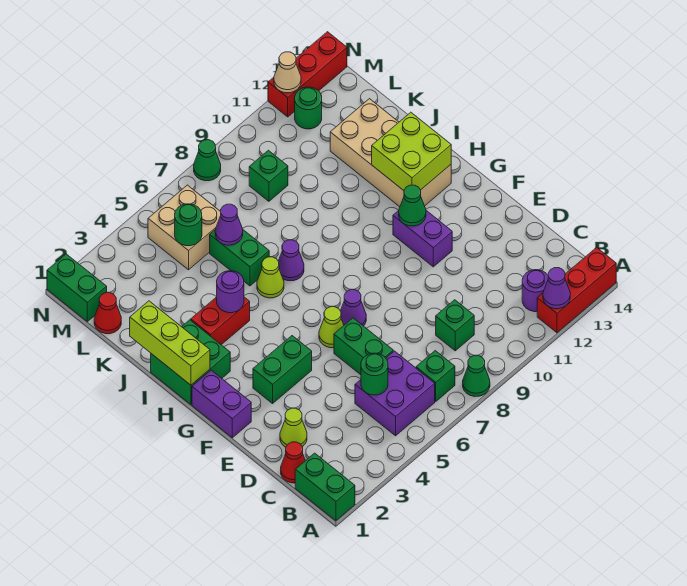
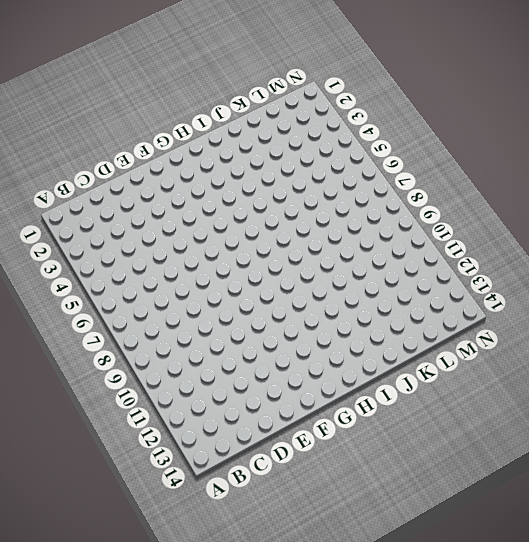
none -> green 1x2 brick [295,453,355,521]
none -> green 1x1 cone [463,356,490,397]
none -> red 1x3 brick [537,248,616,333]
none -> purple 2x2 brick [355,351,435,436]

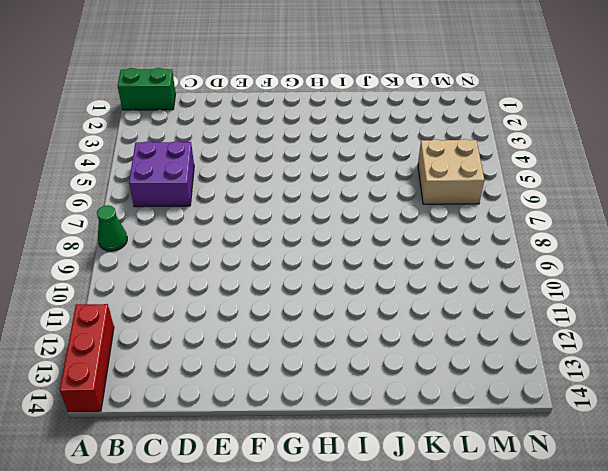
none -> green 1x1 brick [416,351,455,401]
none -> purple 1x1 round brick [522,270,548,312]
none -> red 1x1 cone [281,442,305,483]
none -> green 1x1 brick [436,300,474,351]

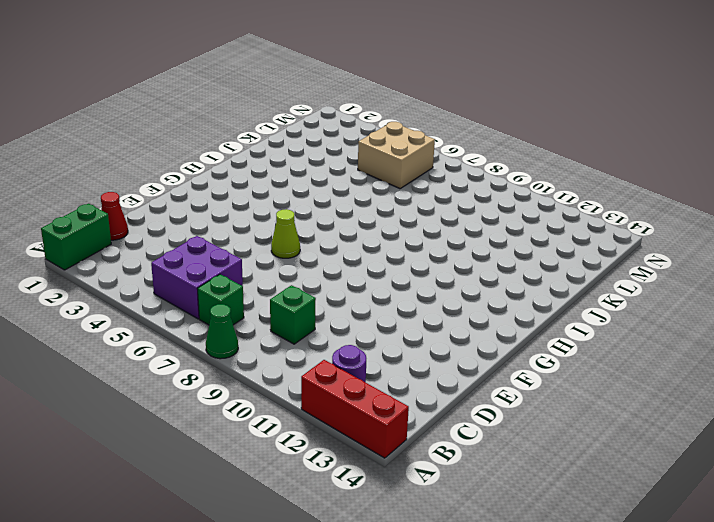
none -> lime 1x1 cone [280,408,307,447]
none -> green 1x2 brick [334,318,393,375]
none -> purple 1x2 brick [192,370,251,438]
none -> green 1x2 brick [253,336,312,404]

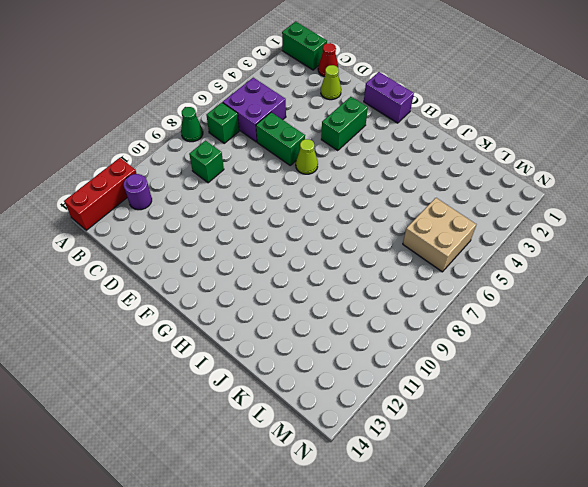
none -> purple 1x1 cone [341,290,366,326]
none -> purple 1x2 brick [393,211,452,267]
none -> green 2x2 brick [151,320,230,404]
none -> tan 2x4 brick [330,99,451,207]

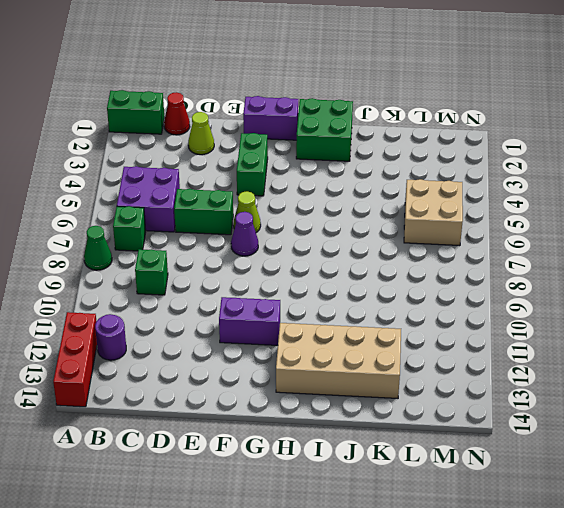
none -> red 1x2 brick [191,297,250,345]
none -> lime 1x1 cone [257,257,284,298]
none -> purple 1x1 cone [278,240,304,281]
none -> green 1x2 brick [210,230,269,286]

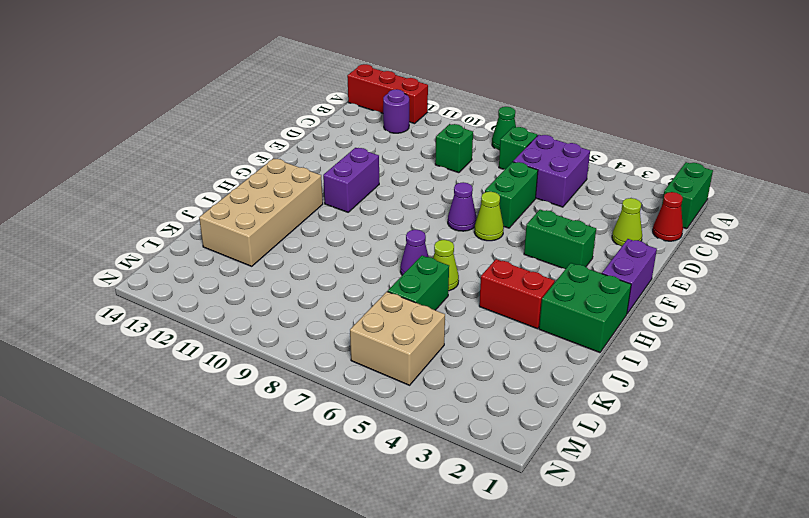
none -> red 1x1 cone [94,293,121,334]
none -> green 1x1 brick [249,150,288,201]
none -> green 1x2 brick [47,254,107,321]
none -> green 1x1 round brick [295,87,322,129]

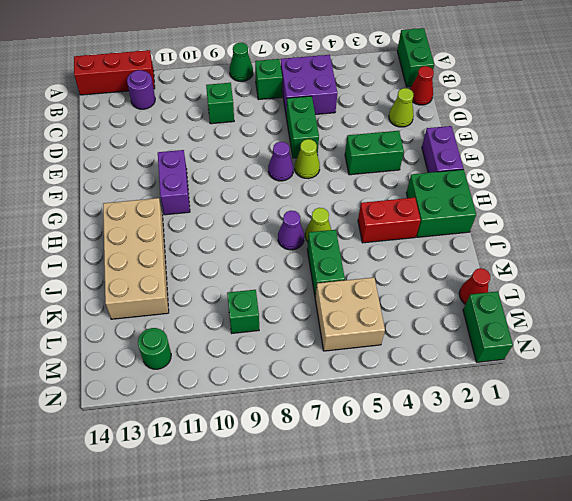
none -> green 1x1 cone [194,140,221,181]
none -> red 1x3 brick [268,32,347,117]
none -> purple 1x1 cone [543,268,570,309]
none -> green 1x1 round brick [361,353,388,395]

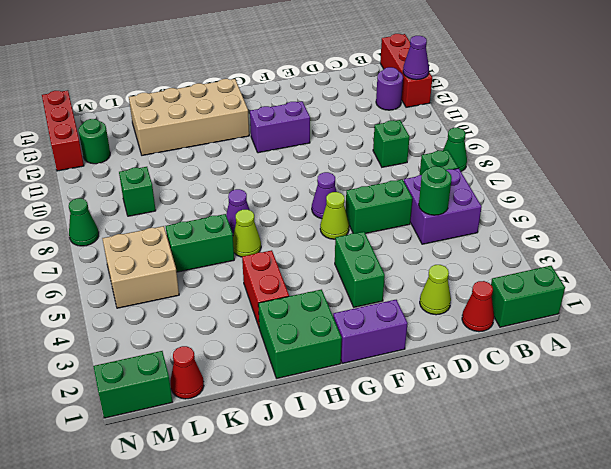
none -> green 1x1 cone [398,185,426,226]
none -> lime 1x3 brick [130,301,210,385]
none -> lime 2x2 brick [372,112,451,190]
none -> purple 1x1 round brick [217,271,244,313]

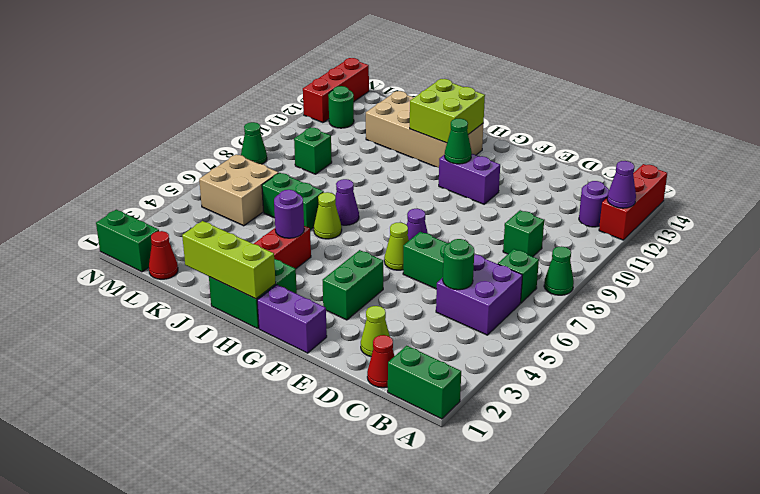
none -> purple 1x1 cone [215,204,243,245]
none -> green 1x1 round brick [175,204,202,246]
none -> tan 1x1 cone [274,52,301,93]

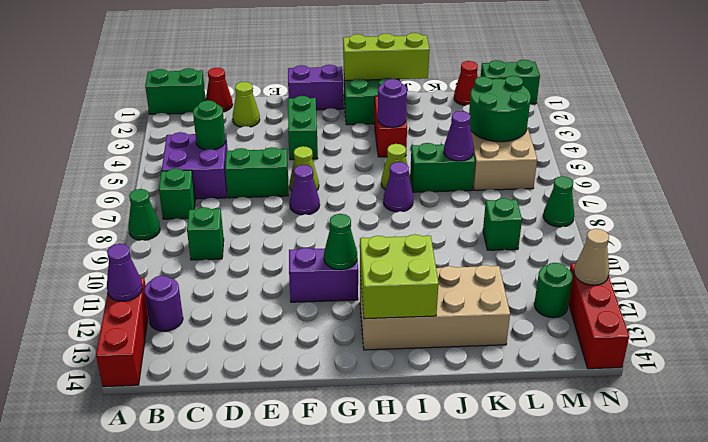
green 2x2 round brick [469,76,531,142] -> green 1x1 round brick [175,204,202,246]

